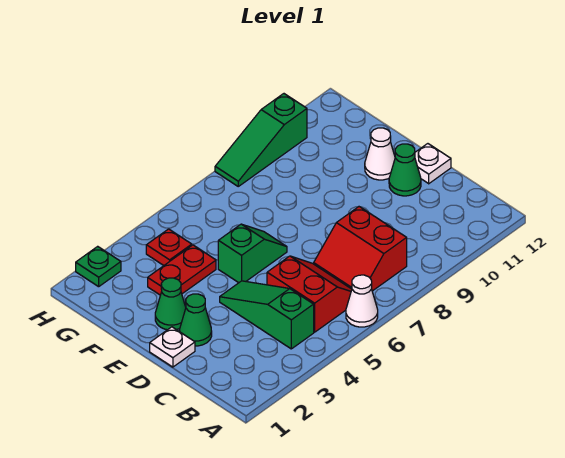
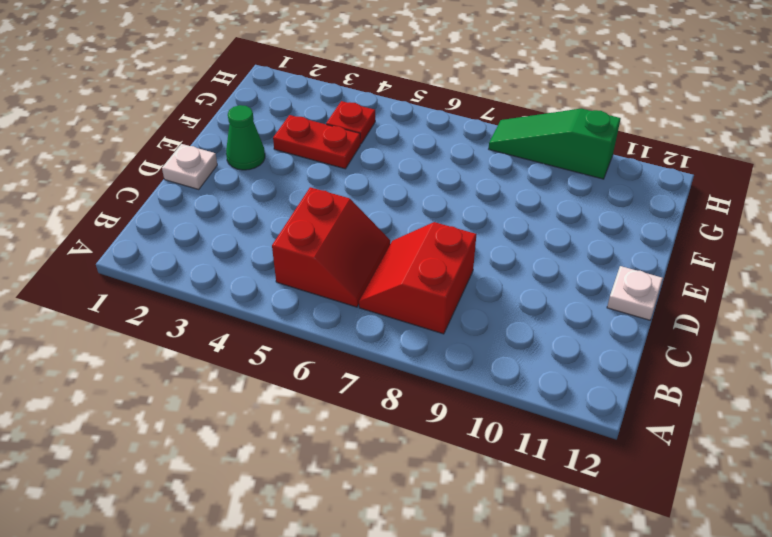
none -> white 1x1 cone [346,275,378,327]
none -> green 1x3 slope [220,281,314,349]
none -> green 1x1 cone [180,294,212,346]

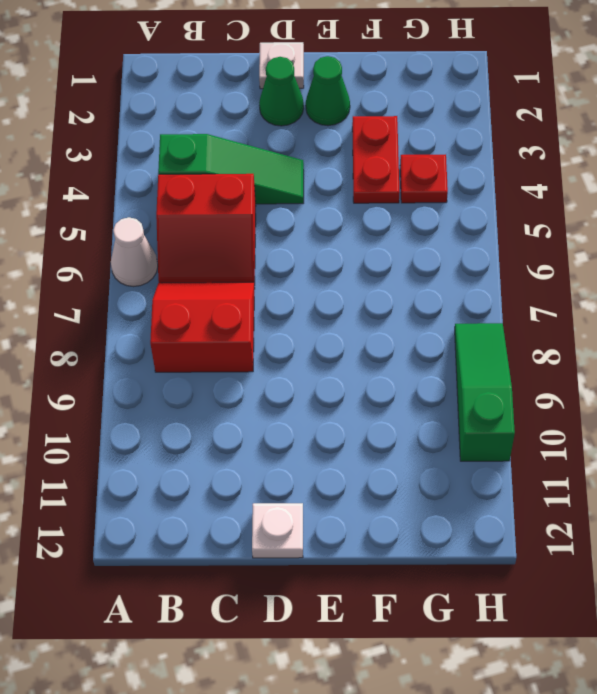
none -> green 1x1 cone [389,144,421,196]
none -> green 1x2 slope [218,224,287,283]
none -> white 1x1 cone [365,128,395,180]

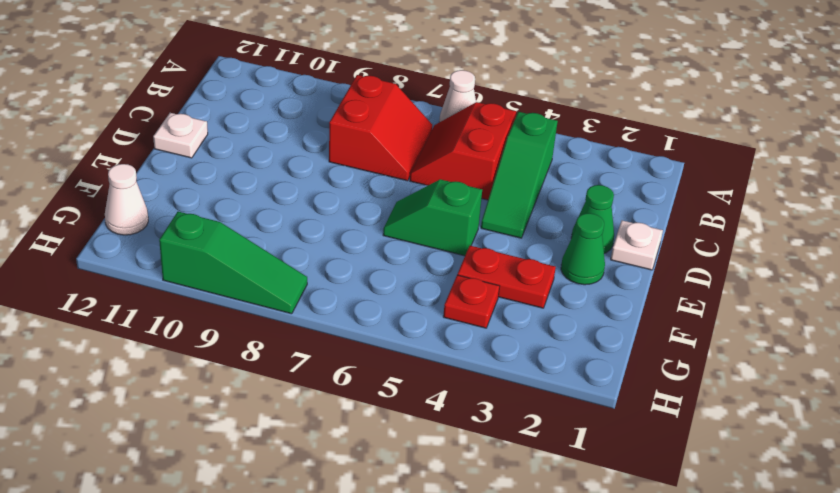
white 1x1 cone [105,164,148,235] -> white 1x1 cone moved to [365,128,395,180]
none -> green 1x1 cone [389,144,421,196]
none -> green 1x1 plate [76,246,121,287]

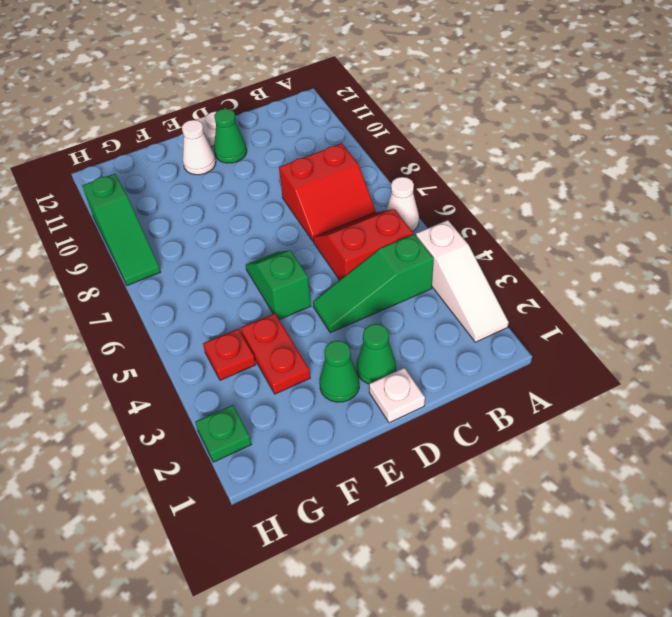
white 1x3 slope [416,220,509,342] -> none

